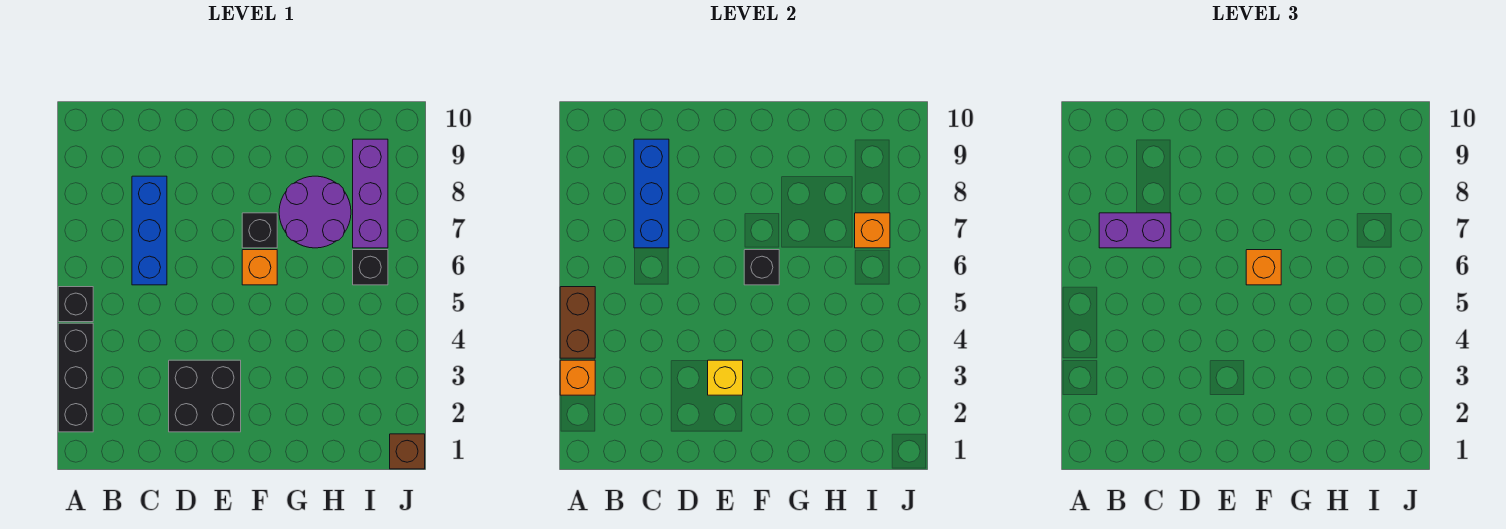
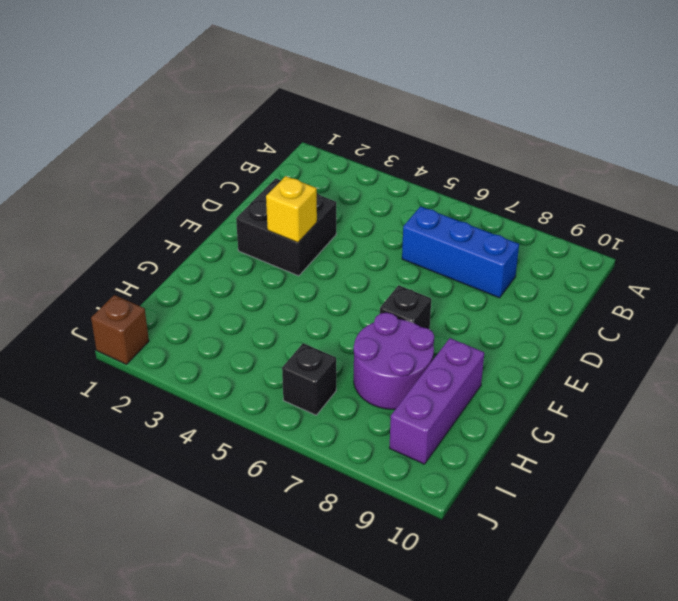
purple 1x3 brick [390,338,484,464] -> purple 1x3 brick turned to [353,139,388,248]
none -> black 1x3 brick [58,323,93,432]
none -> black 1x1 brick [58,287,93,322]
none -> orange 1x1 brick [242,250,277,285]

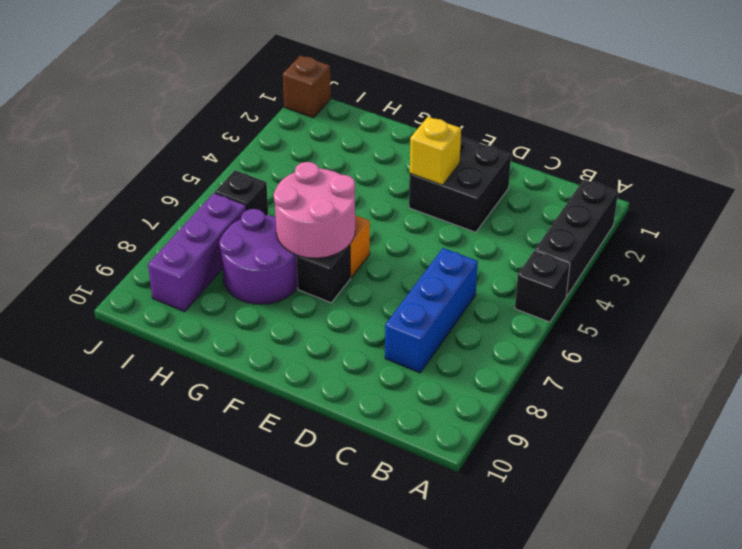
pink 2x2 round brick [274,162,355,258] -> black 1x1 brick [744,250,779,285]
none -> orange 1x1 brick [560,360,595,395]
none -> brown 1x2 brick [560,287,595,358]
none -> blue 1x3 brick [634,139,669,248]

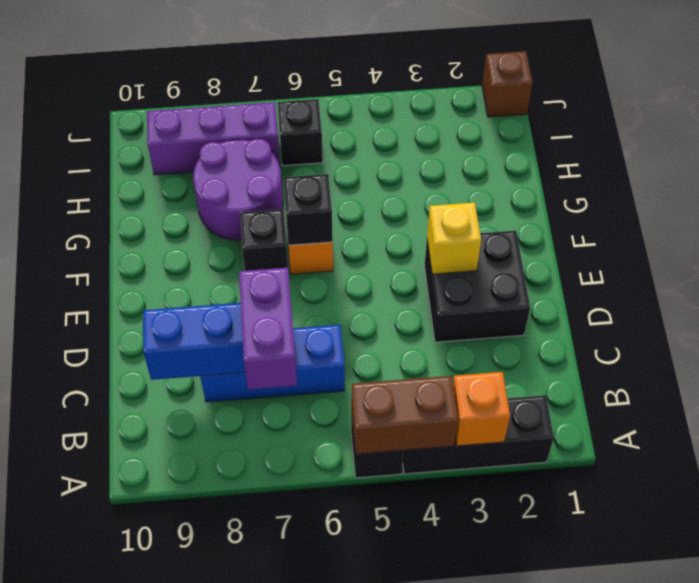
none -> orange 1x1 brick [855,213,890,248]
none -> orange 1x1 brick [1246,250,1281,285]

